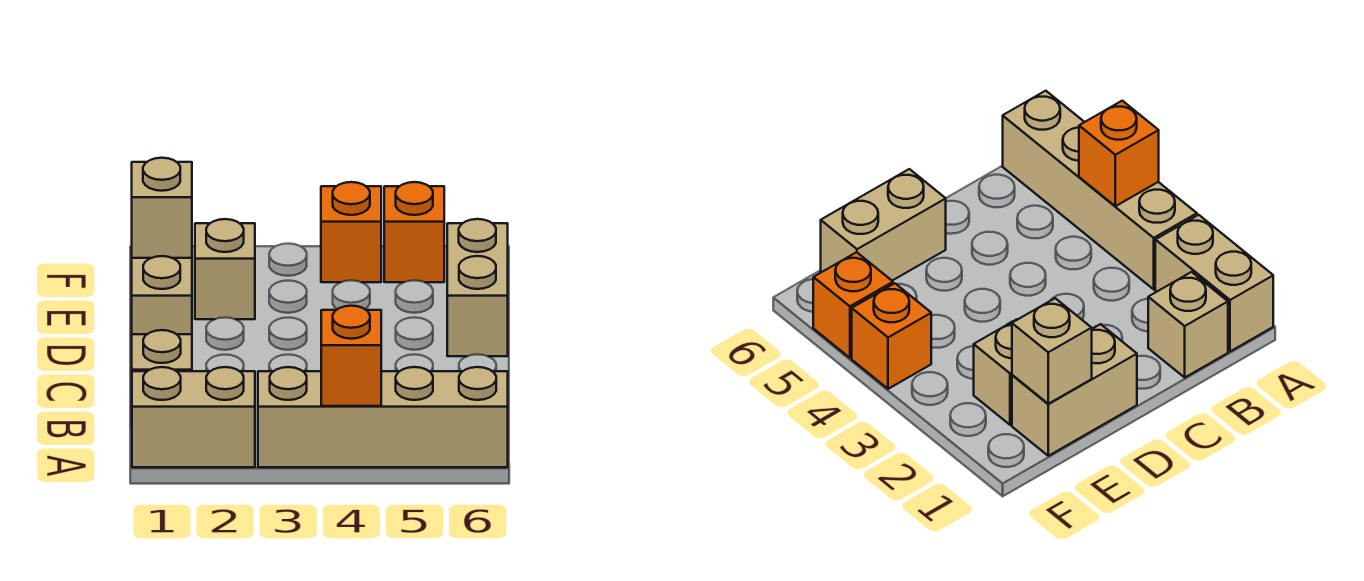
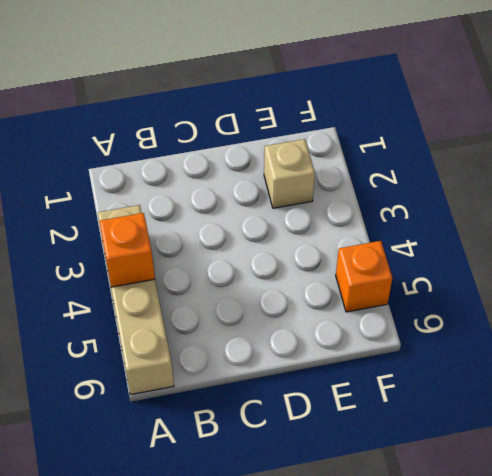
none -> tan 1x2 brick [132,367,255,467]
none -> tan 1x1 brick [132,330,192,371]

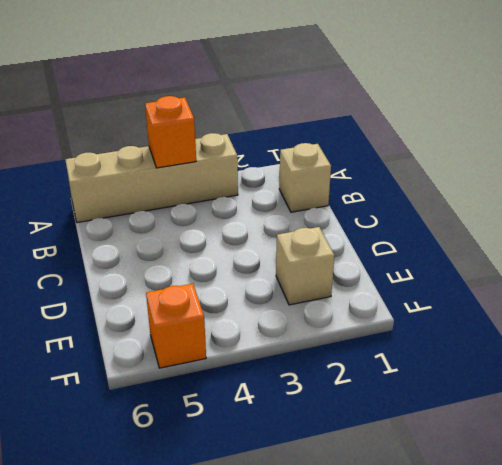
none -> tan 1x2 brick [132,367,255,467]
none -> tan 1x2 brick [132,256,192,334]

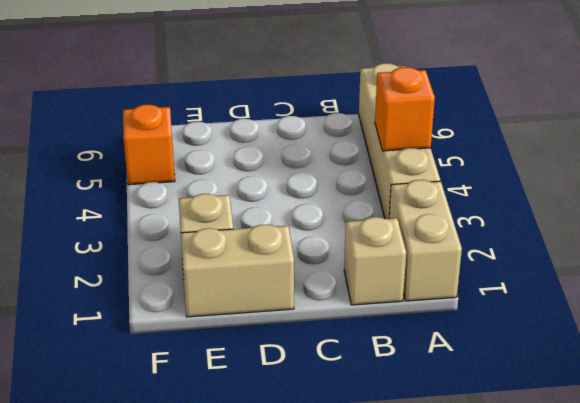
none -> tan 1x2 brick [447,219,508,356]
none -> orange 1x1 brick [321,182,381,282]

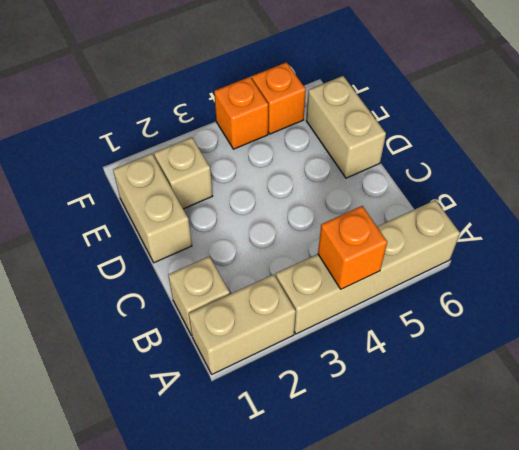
none -> tan 1x1 brick [132,158,192,258]

